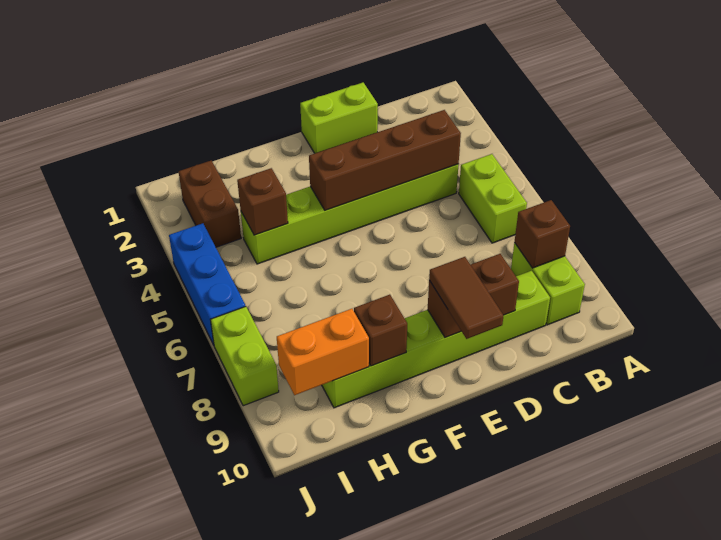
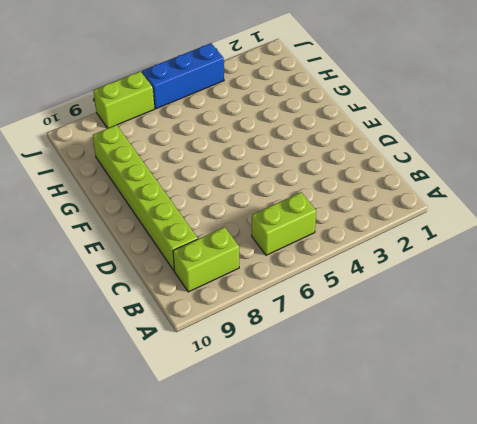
none -> lime 1x6 brick [241,164,459,264]
none -> lime 1x2 brick [300,83,378,153]
none -> brown 1x2 brick [179,161,241,247]

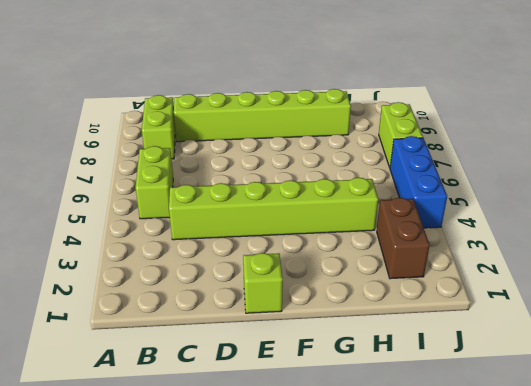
lime 1x1 brick [243,253,283,313] -> lime 1x2 brick [300,83,378,153]
none -> brown 1x1 brick [515,200,570,268]
none -> brown 1x4 brick [309,110,461,210]
none -> brown 1x2 brick [428,254,519,338]

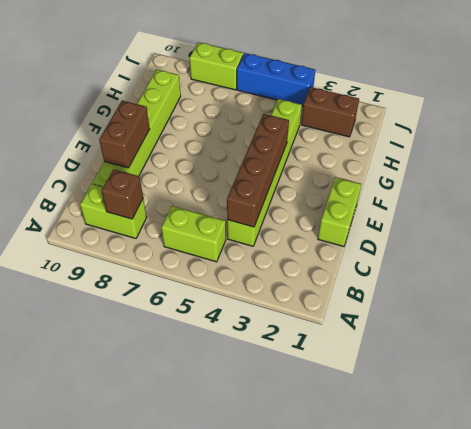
none -> brown 1x1 brick [354,295,407,366]
none -> brown 1x1 brick [237,168,288,235]
none -> orange 1x2 brick [277,309,369,395]

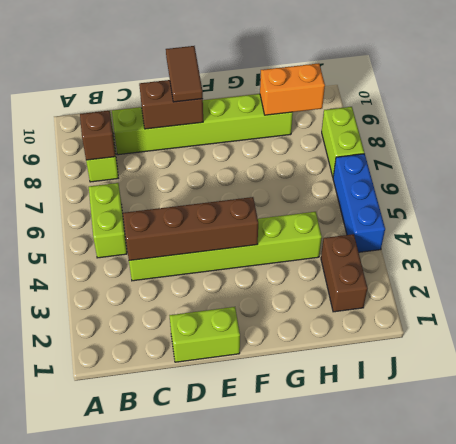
none -> brown 1x1 brick [354,295,407,366]
none -> brown 1x1 brick [237,168,288,235]

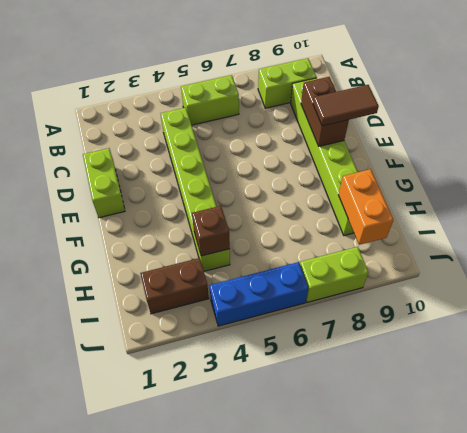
none -> brown 1x1 brick [515,200,570,268]
none -> brown 1x4 brick [309,110,461,210]
none -> brown 1x1 brick [354,295,407,366]

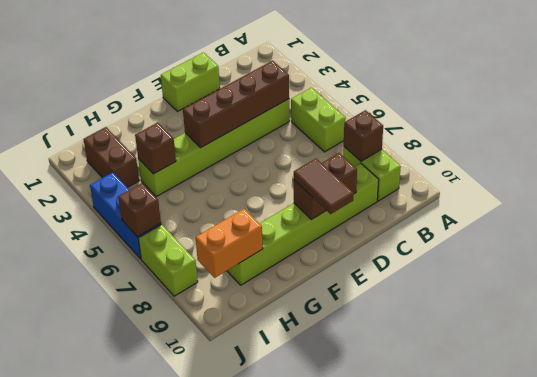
brown 1x1 brick [118,183,161,237] -> brown 1x1 brick moved to [354,295,407,366]

